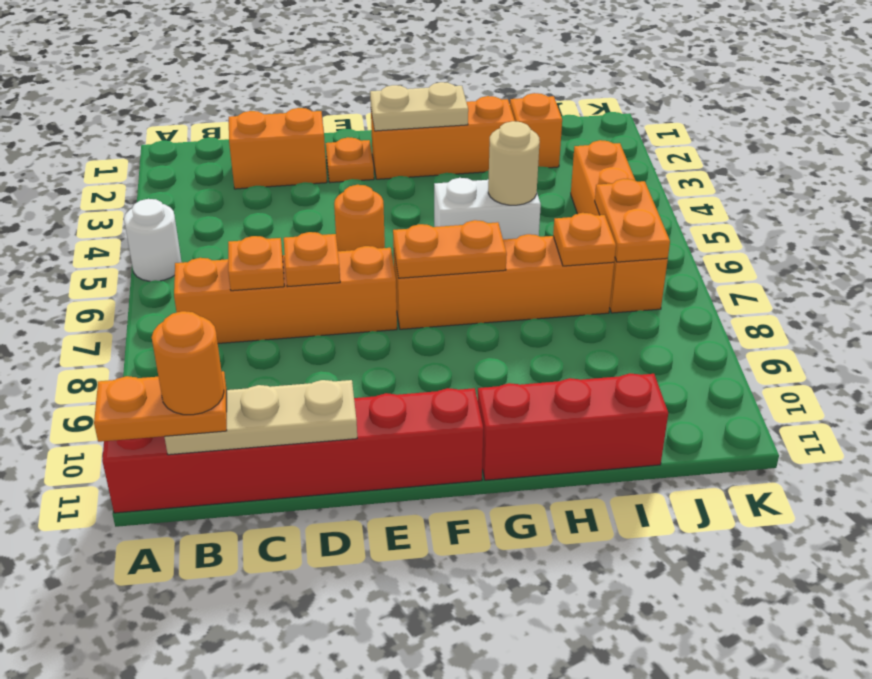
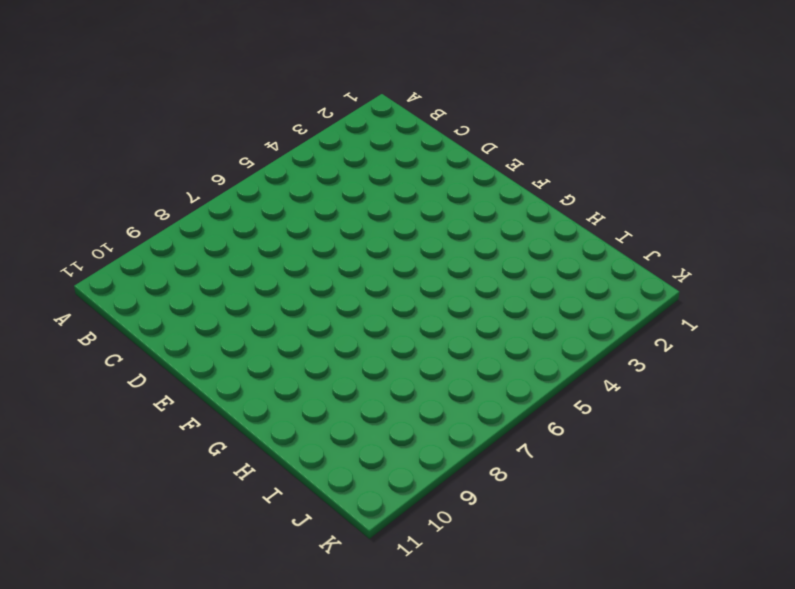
none -> white 1x1 round brick [124,199,182,281]
none -> red 1x6 brick [102,388,483,513]
none -> orange 1x4 brick [174,246,397,343]

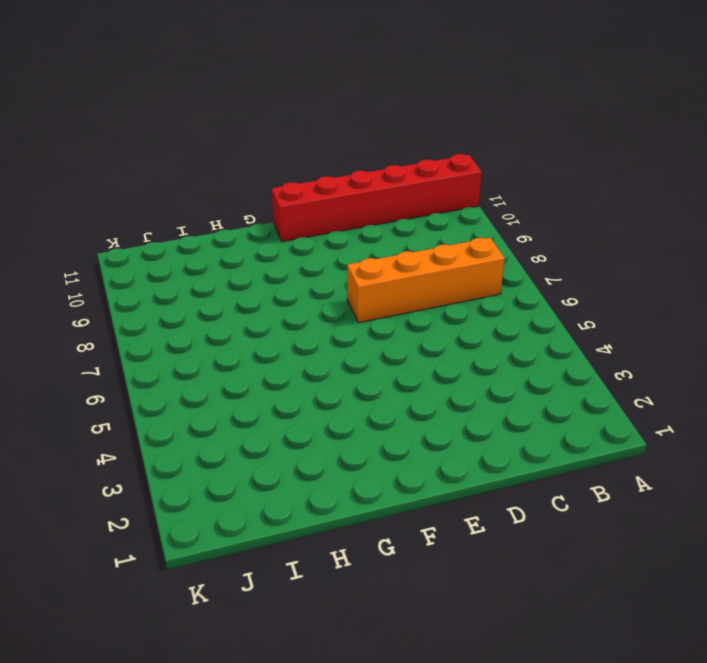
none -> white 1x1 round brick [124,199,182,281]
none -> orange 1x2 brick [229,108,327,189]
none -> orange 1x1 plate [326,137,374,183]

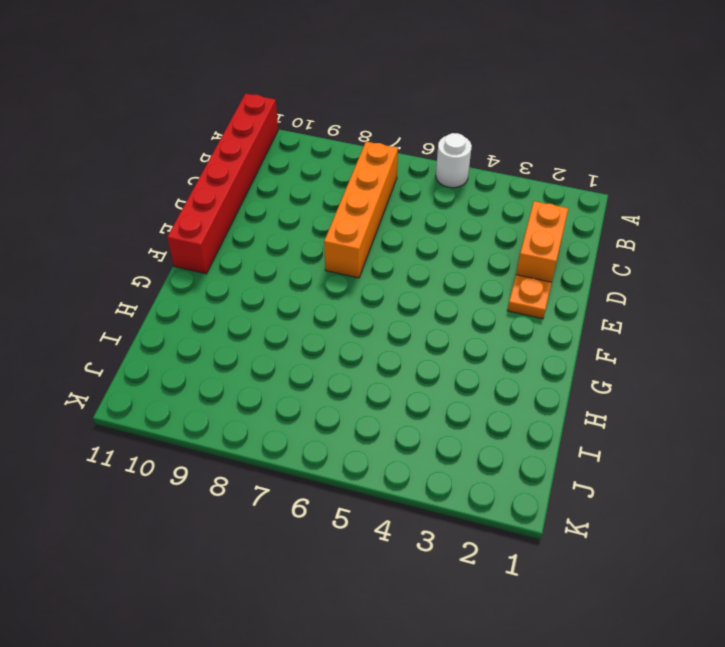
none -> orange 1x1 round brick [334,185,385,251]
none -> orange 1x3 brick [371,96,515,179]
none -> orange 1x4 brick [394,234,614,329]

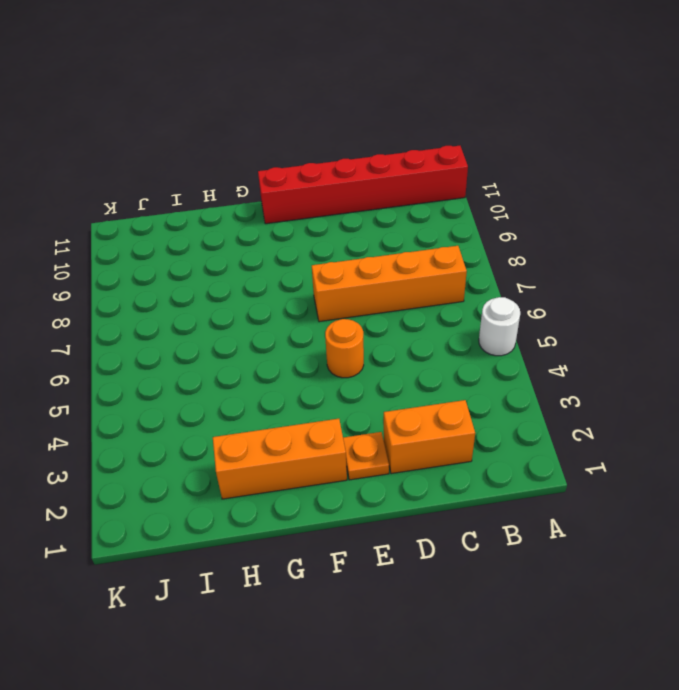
none -> orange 1x4 brick [394,234,614,329]
none -> white 1x2 brick [434,178,541,239]
none -> red 1x3 brick [478,373,668,480]

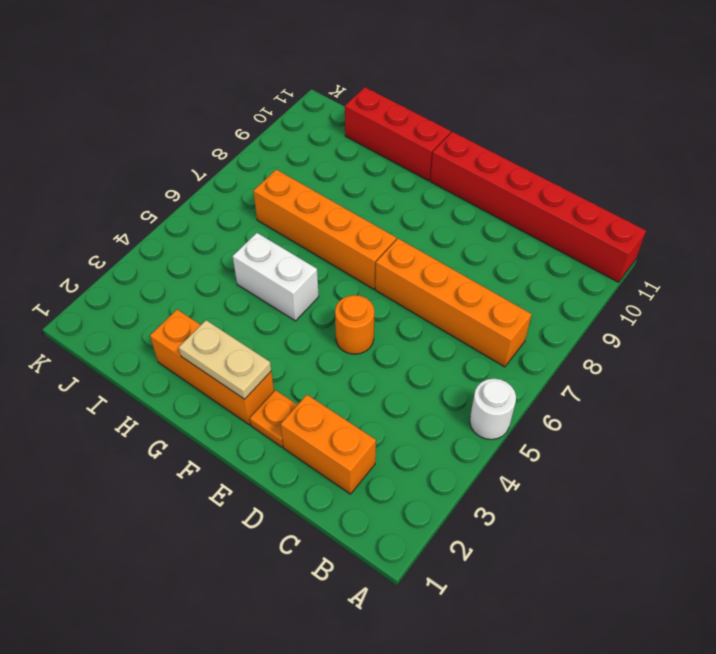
none -> orange 1x1 brick [510,93,562,168]
none -> orange 1x4 brick [571,140,668,313]
none -> tan 1x3 plate [164,380,357,455]

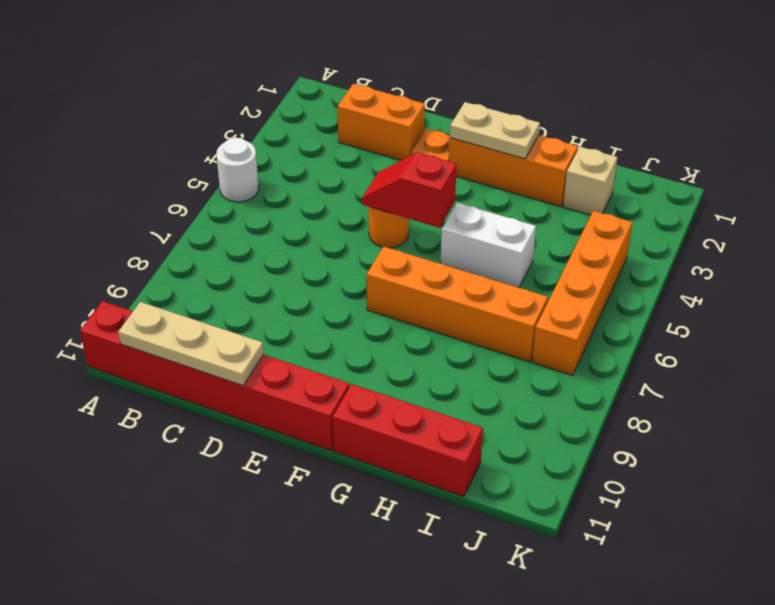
red 1x2 slope [362,152,457,228] -> none
tan 1x1 brick [563,147,617,215] -> orange 1x1 brick [510,93,562,168]
none -> orange 1x4 brick [174,246,397,343]
none -> orange 1x1 plate [228,236,284,291]
none -> orange 1x1 plate [284,232,340,287]

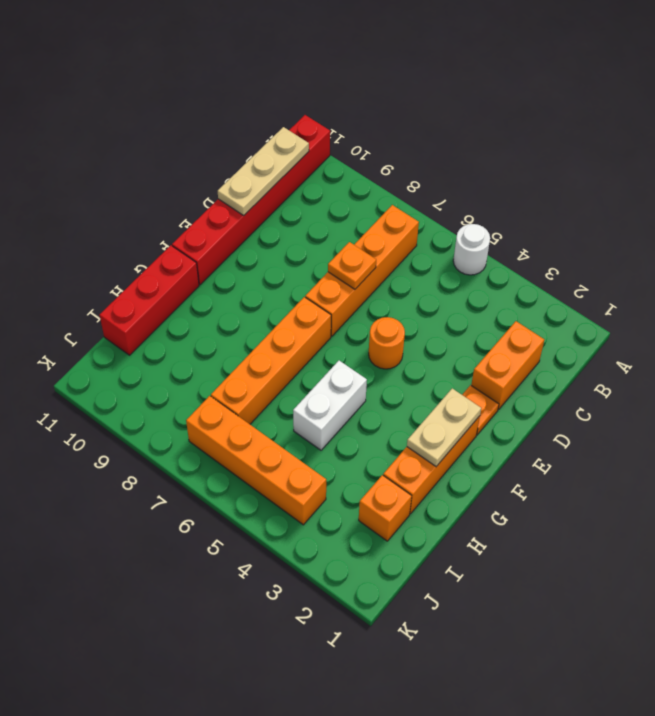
none -> orange 1x1 plate [228,236,284,291]
none -> orange 1x2 plate [393,220,507,278]
none -> tan 1x1 round brick [488,121,540,205]

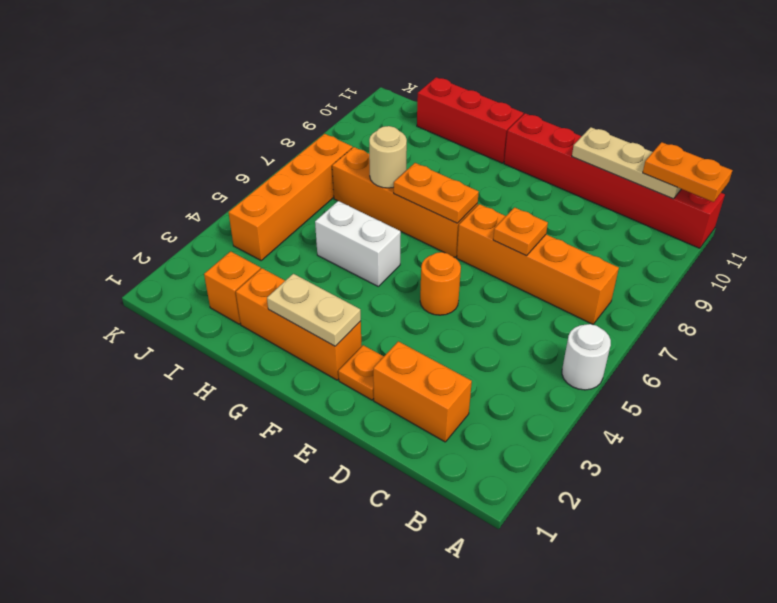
tan 1x1 round brick [369,126,407,188] -> tan 1x1 round brick moved to [488,121,540,205]
none -> orange 1x1 plate [228,236,284,291]
none -> orange 1x1 plate [553,213,616,266]
none -> orange 1x2 plate [595,179,670,262]

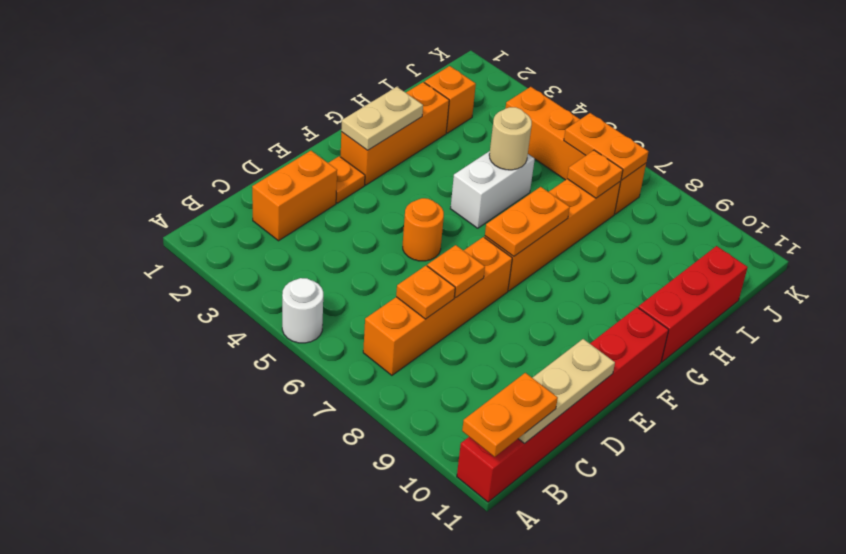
none -> orange 1x1 round brick [152,311,224,415]

